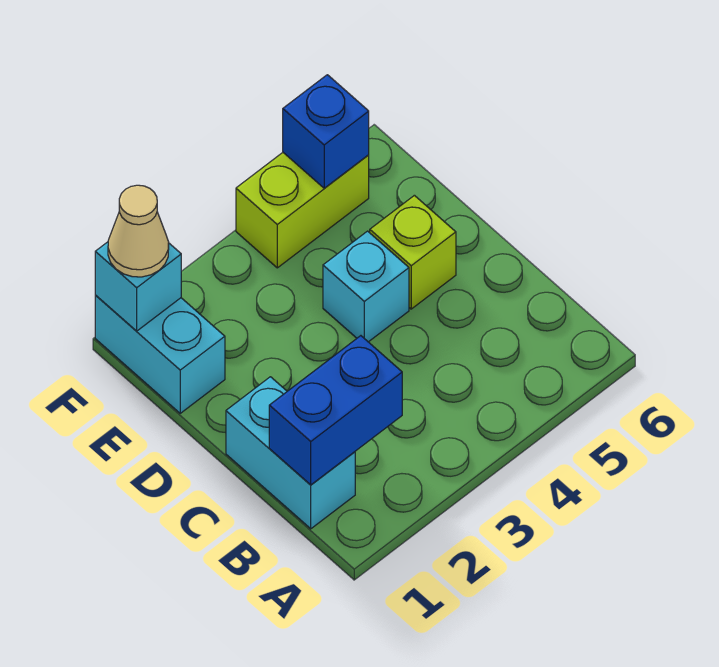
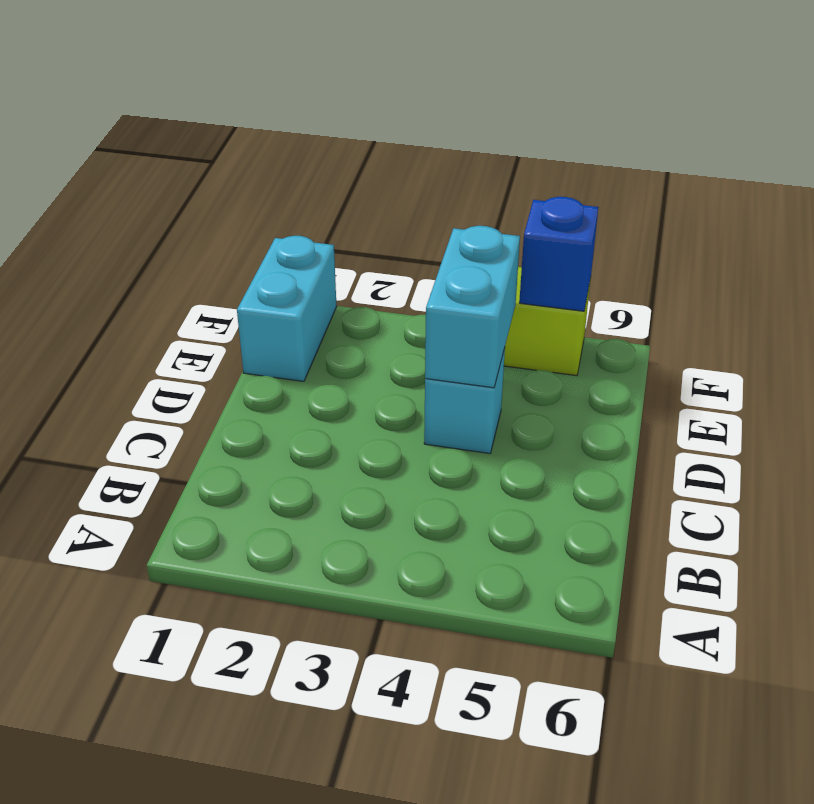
cyan 1x2 brick [425,226,520,388] -> cyan 1x2 brick moved to [226,377,355,529]
none -> lime 1x1 brick [370,195,456,309]
none -> blue 1x2 brick [269,336,402,485]

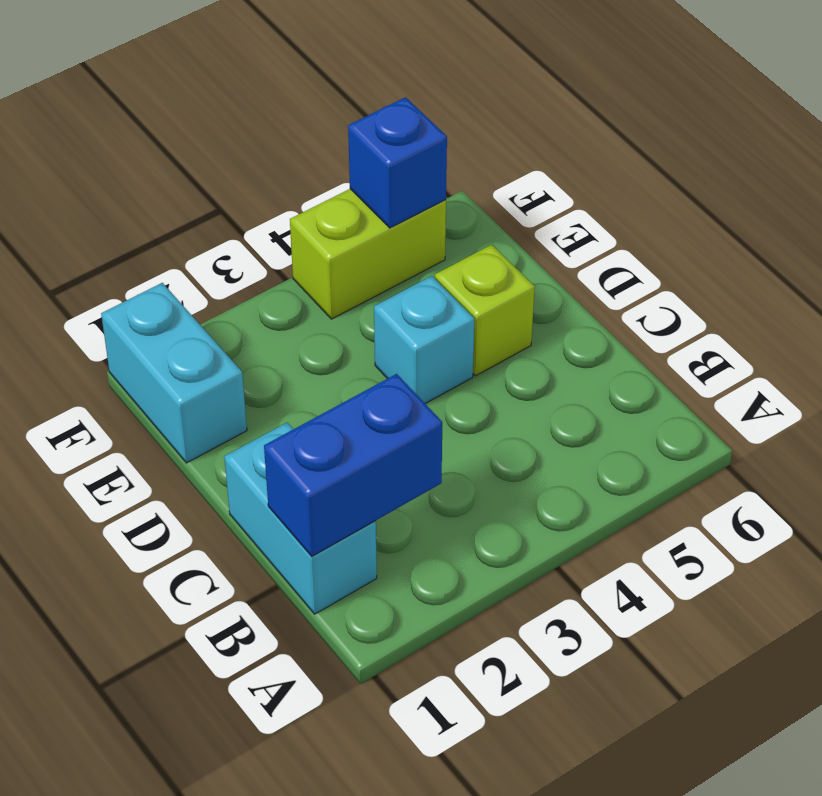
none -> cyan 1x1 brick [95,242,181,331]
none -> tan 1x1 cone [108,185,169,277]

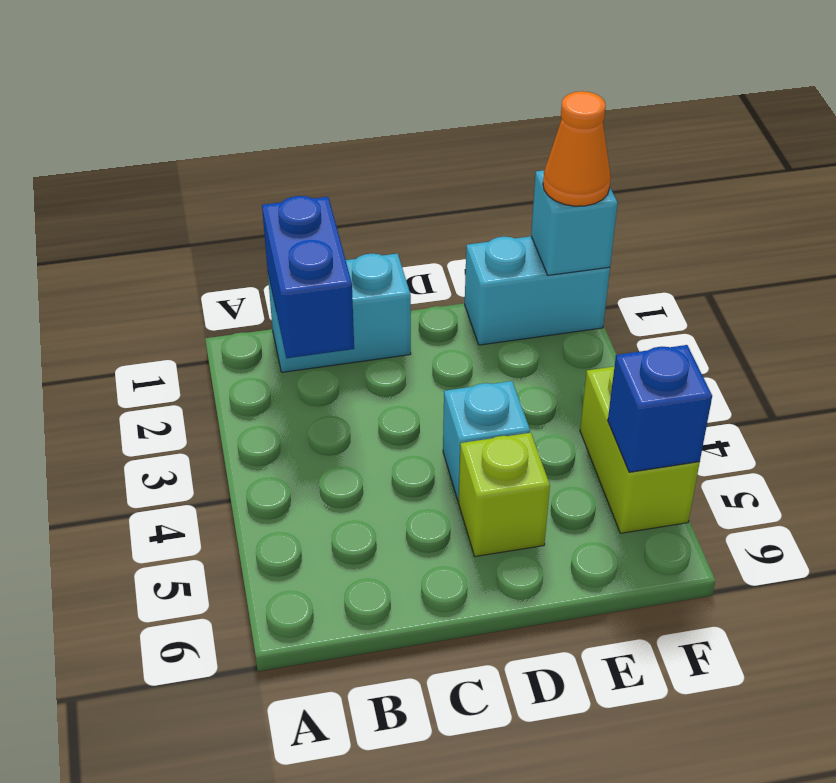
orange 1x1 cone [543,91,611,206] -> tan 1x1 cone [108,185,169,277]

